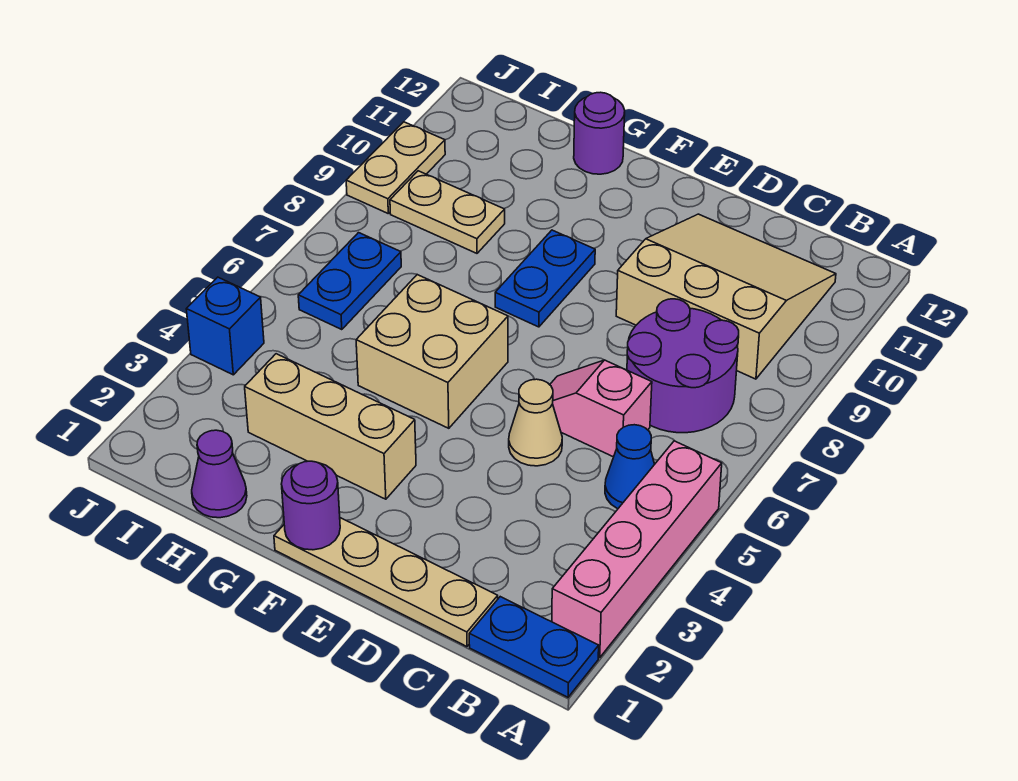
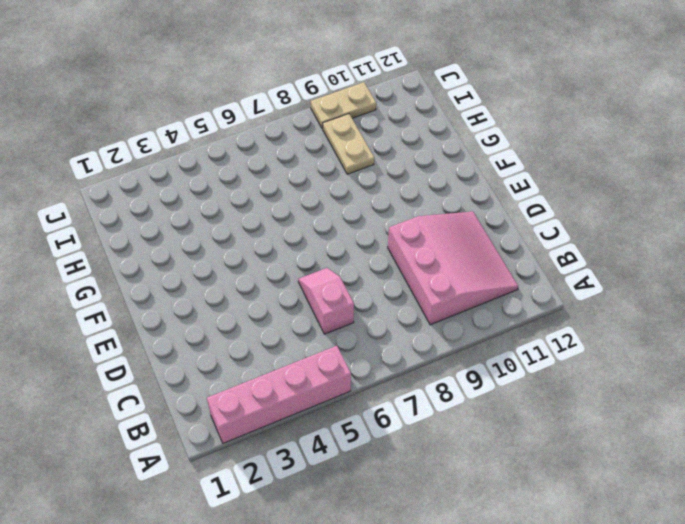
pink 3x3 slope [388,212,518,325] -> tan 3x3 slope [616,214,836,379]
none -> blue 1x2 plate [469,597,599,697]
none -> blue 1x1 cone [605,425,655,509]
none -> purple 2x2 round brick [627,299,739,433]

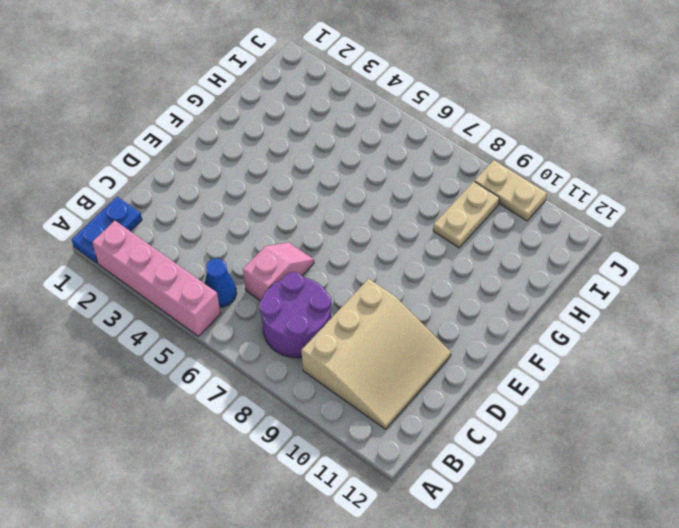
none -> tan 1x4 plate [274,518,498,647]
none -> tan 1x1 cone [509,379,562,466]
none -> tan 1x3 brick [245,354,416,499]

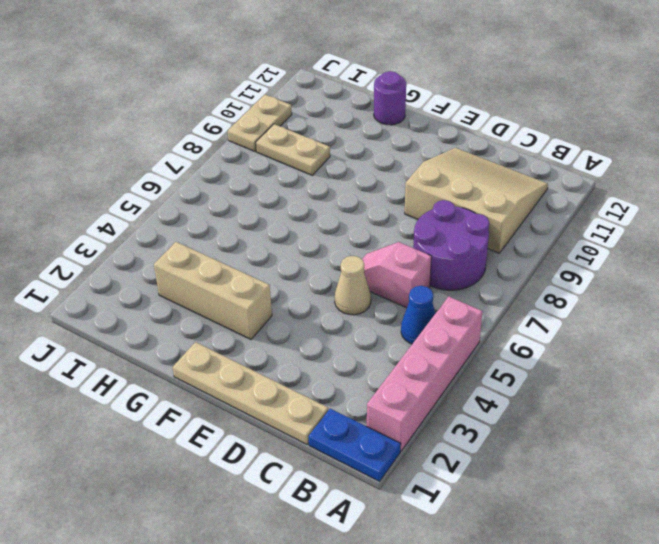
none -> tan 2x2 brick [356,275,508,428]
none -> blue 1x2 plate [495,230,595,327]
none -> purple 1x1 cone [192,430,247,518]

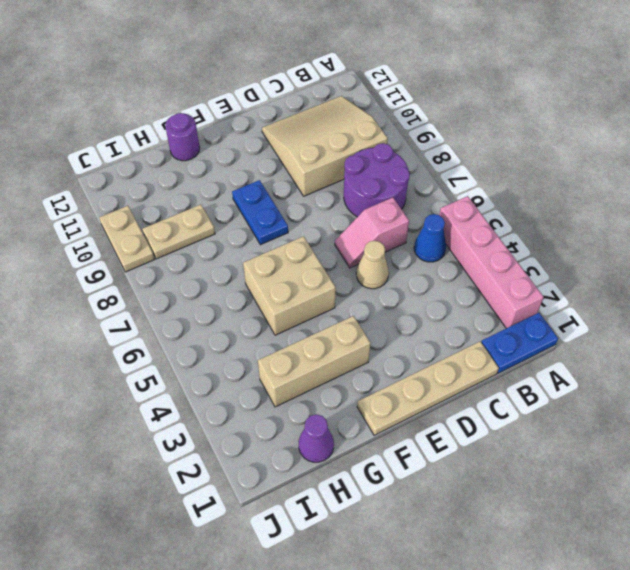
none -> blue 1x2 plate [298,233,401,330]
none -> blue 1x1 brick [186,277,264,375]
none -> purple 1x1 round brick [282,461,340,550]

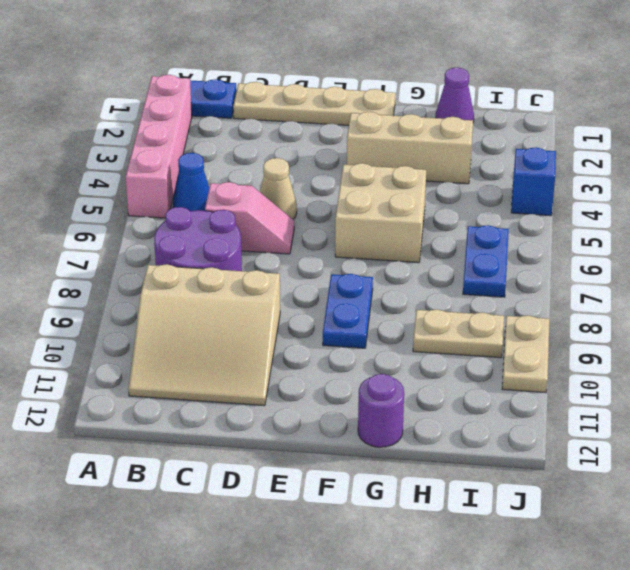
none -> purple 1x1 round brick [282,461,340,550]

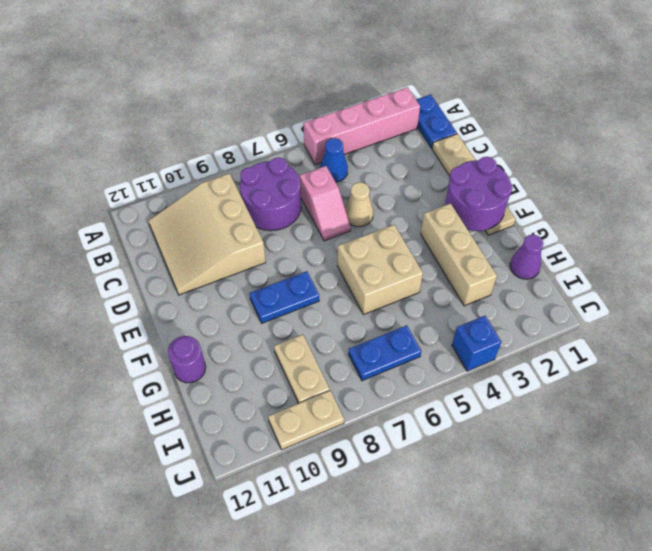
purple 2x2 round brick [445,157,513,231] -> purple 1x1 round brick [282,461,340,550]

